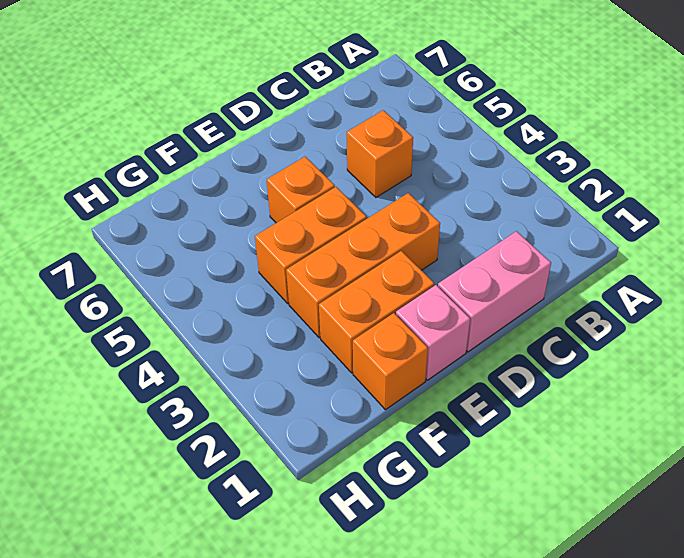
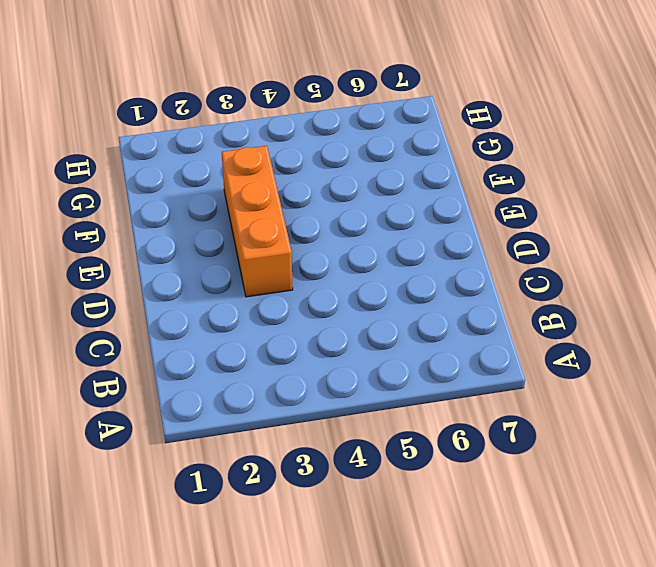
none -> pink 1x2 brick [438,231,551,352]
none -> orange 1x1 brick [347,110,413,197]

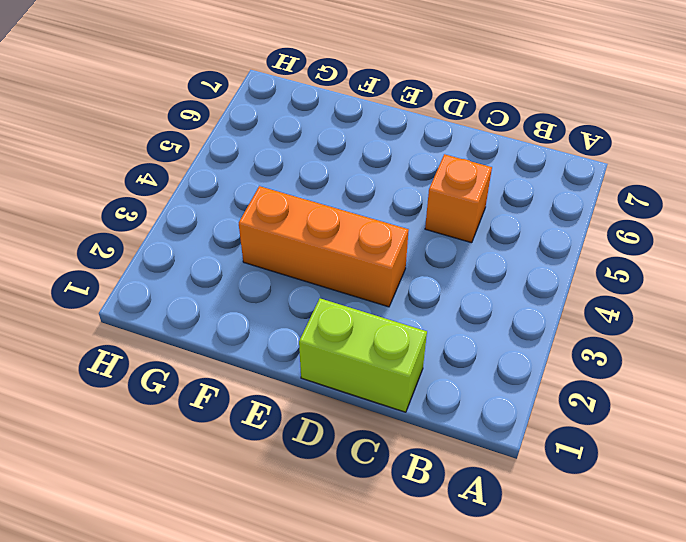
lime 1x2 brick [299,298,427,412] -> pink 1x2 brick [438,231,551,352]
none -> pink 1x1 brick [396,285,470,380]
none -> orange 1x2 brick [319,251,434,373]

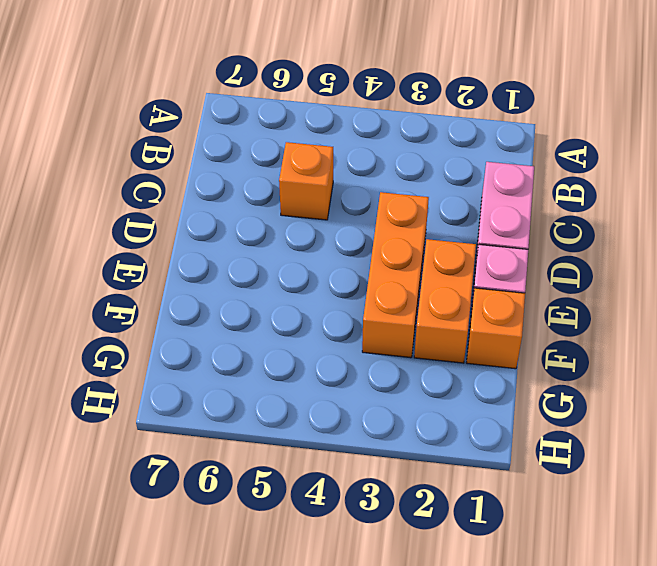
none -> orange 1x2 brick [255,187,367,303]
none -> orange 1x1 brick [267,157,335,223]

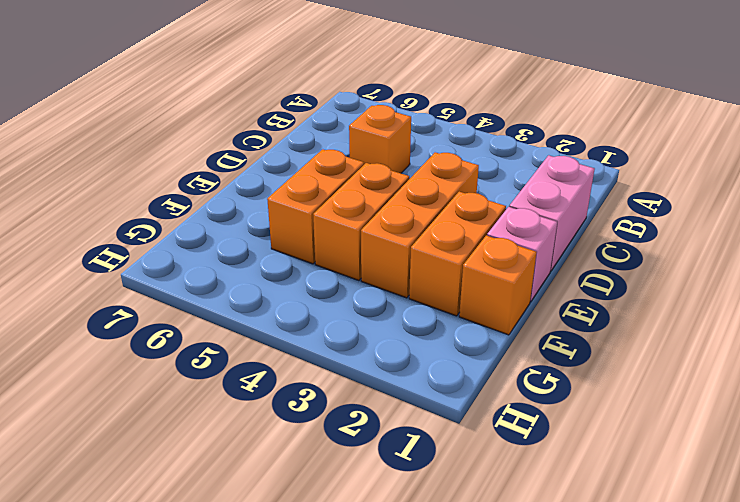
orange 1x2 brick [267,149,364,264] -> orange 1x1 brick [267,157,335,223]

